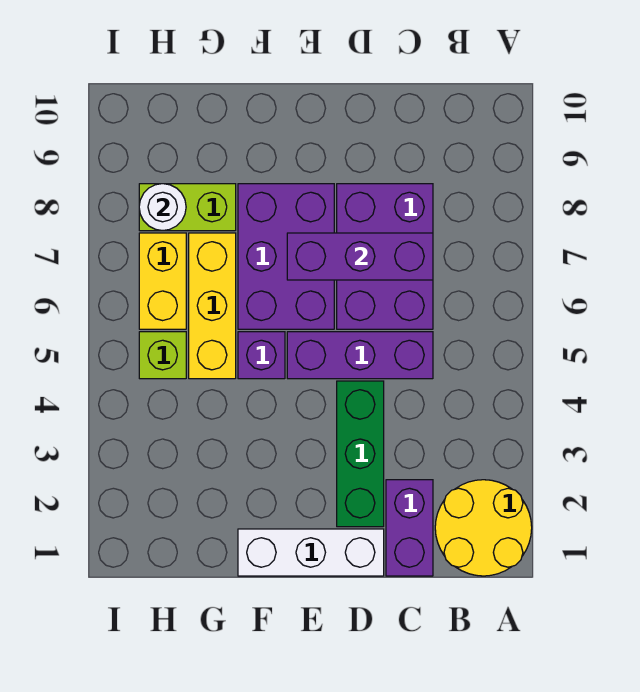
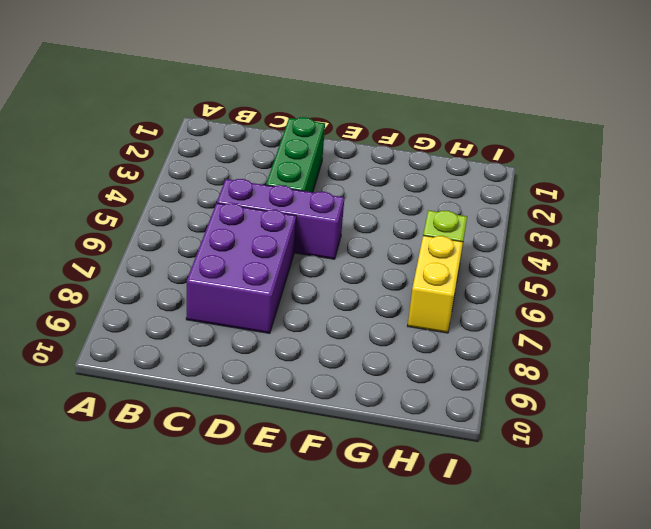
none -> yellow 2x2 round brick [435,480,532,576]
none -> purple 1x2 brick [386,480,433,576]
none -> white 1x3 brick [238,529,384,576]

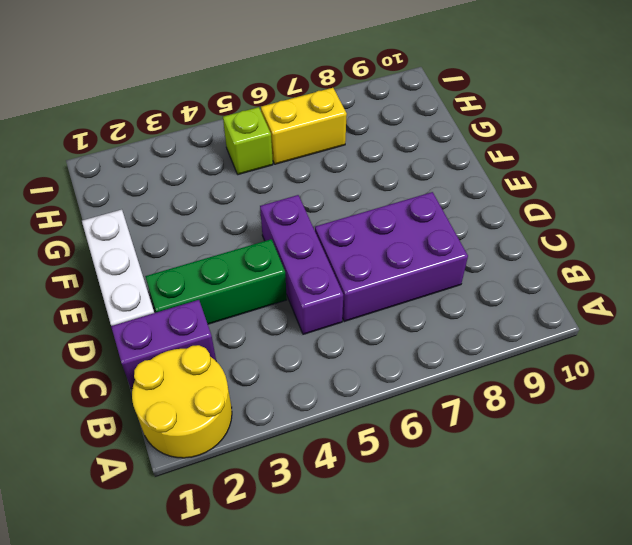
none -> purple 2x3 brick [238,184,334,329]
none -> purple 1x1 brick [238,332,285,379]
none -> yellow 1x3 brick [189,233,236,379]

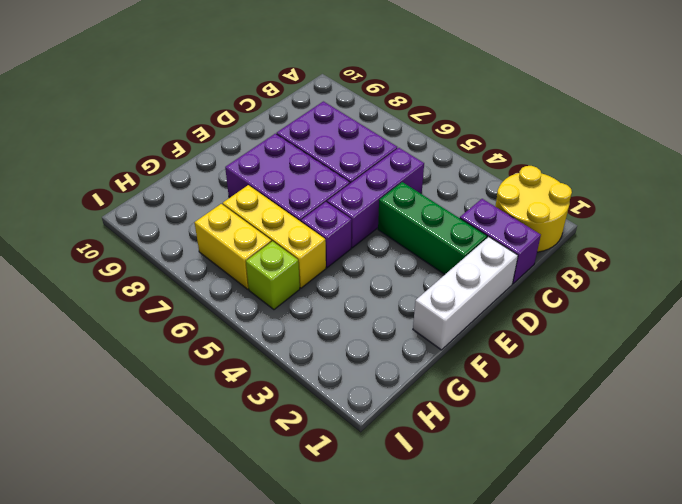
none -> lime 1x2 brick [139,184,236,231]
none -> purple 1x3 brick [287,233,433,280]
none -> white 1x1 round brick [139,184,186,231]

